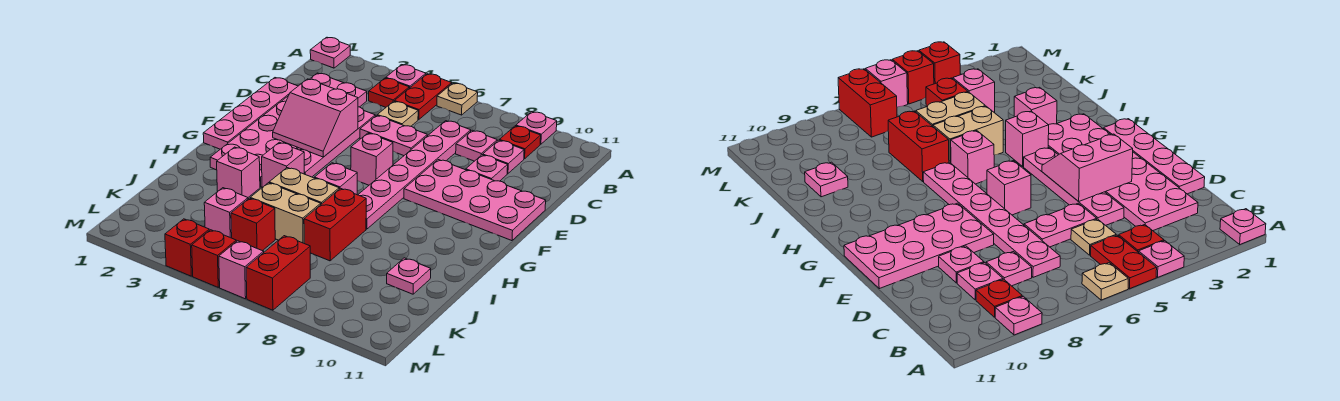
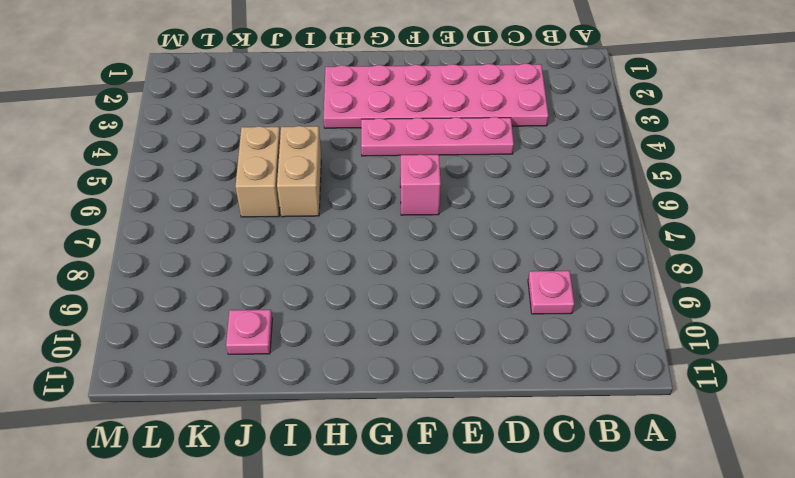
none -> pink 1x1 plate [310,37,350,68]
none -> pink 1x1 plate [386,65,426,88]
none -> red 1x2 plate [394,74,452,120]
none -> tan 1x1 plate [437,83,478,115]

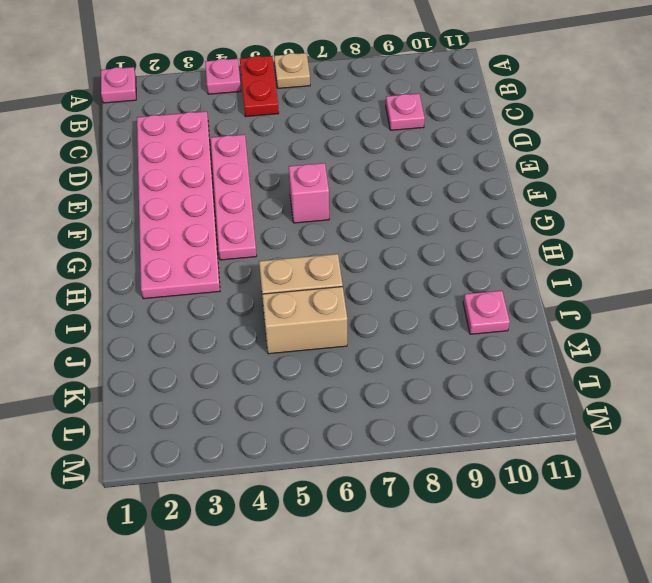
none -> pink 1x1 plate [516,112,557,144]
none -> red 1x1 plate [369,78,409,107]
none -> red 1x1 plate [500,126,541,159]
none -> tan 1x1 plate [377,101,418,126]

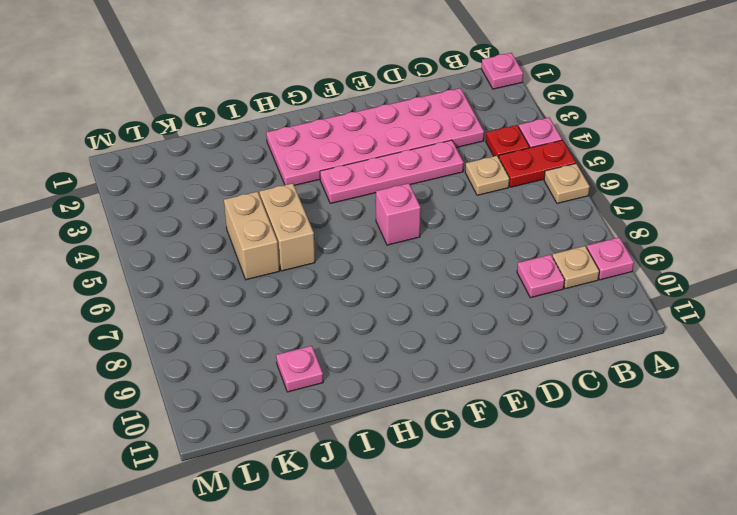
tan 1x1 plate [552,246,599,289] -> red 1x1 plate [500,126,541,159]
none -> pink 1x6 plate [358,121,471,229]
none -> pink 1x1 plate [456,130,497,161]
none -> pink 1x4 plate [203,78,298,149]
none -> pink 1x2 plate [360,115,427,156]

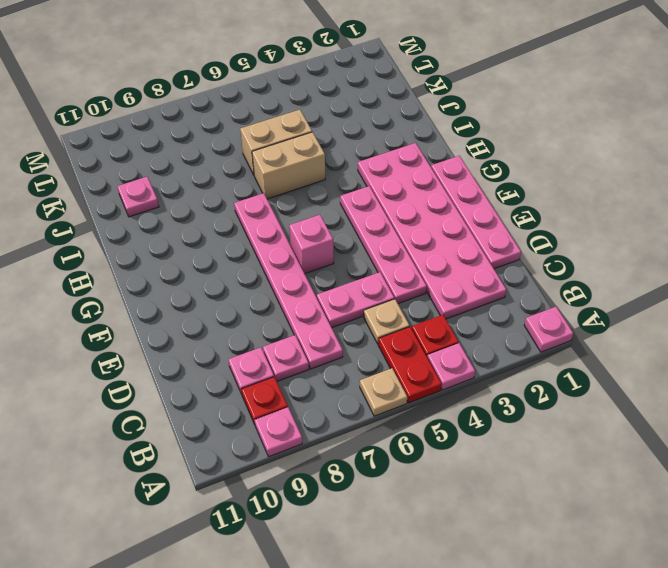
none -> pink 1x1 plate [466,155,508,181]
none -> pink 2x4 plate [404,160,546,241]
none -> pink 1x1 brick [262,142,304,187]
none -> pink 1x1 brick [315,163,357,195]

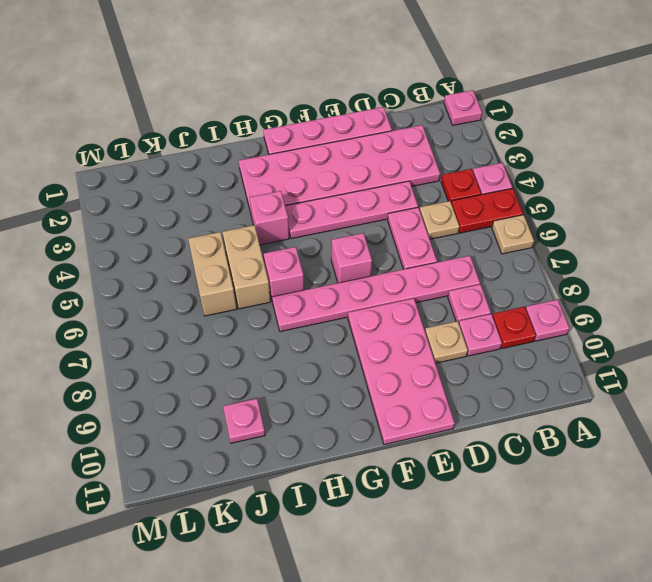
tan 1x1 plate [425,321,468,363] -> pink 1x1 plate [466,155,508,181]
none -> pink 1x1 brick [217,147,260,197]
none -> red 1x2 brick [304,188,366,261]
none -> pink 1x1 brick [204,188,248,238]
none -> red 1x1 brick [231,198,275,251]

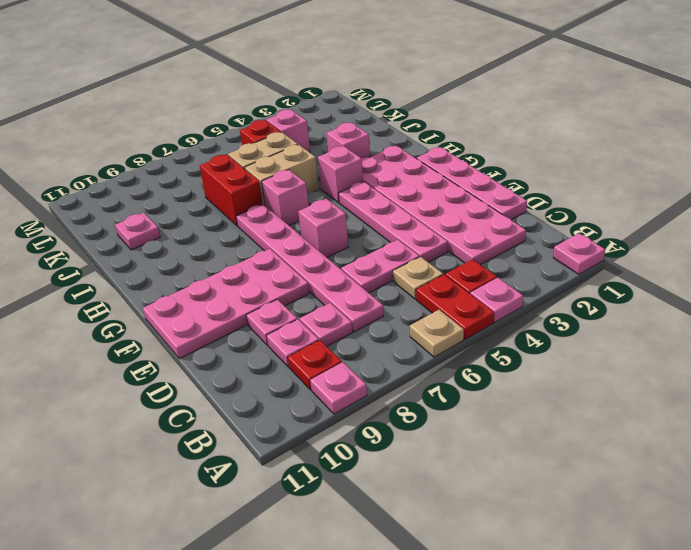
none -> red 1x2 brick [246,236,310,310]
none -> red 1x1 brick [165,219,209,276]
none -> red 1x1 brick [192,230,236,287]
none -> pink 1x1 brick [219,241,264,299]

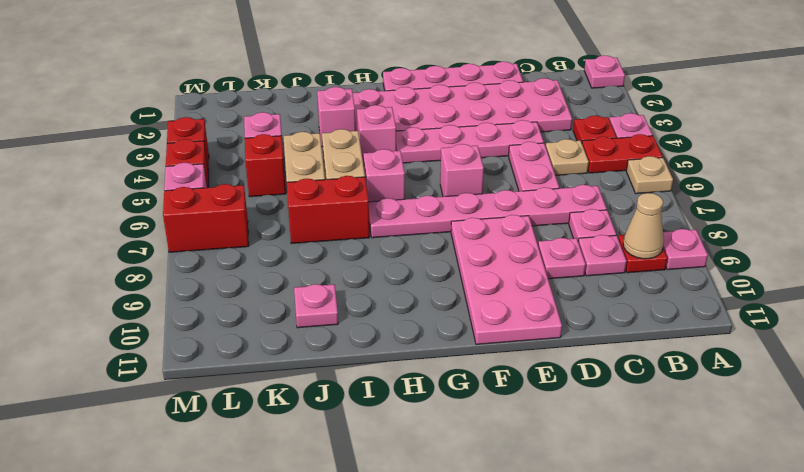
tan 1x1 cone [623,193,664,259] -> none
none -> pink 2x2 slope [273,79,358,157]

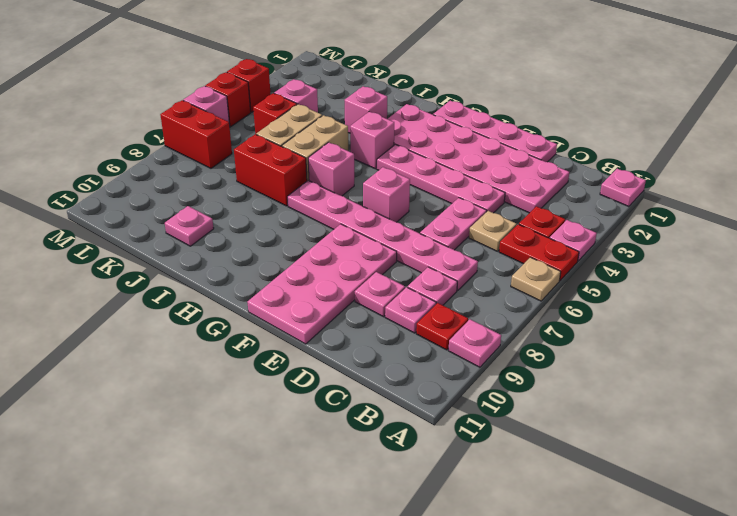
none -> pink 2x2 slope [273,79,358,157]

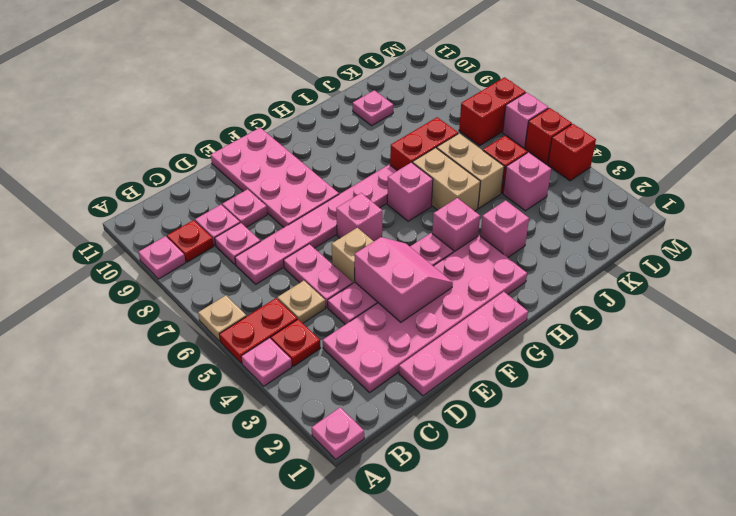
tan 1x1 brick [332,228,374,284] -> none

